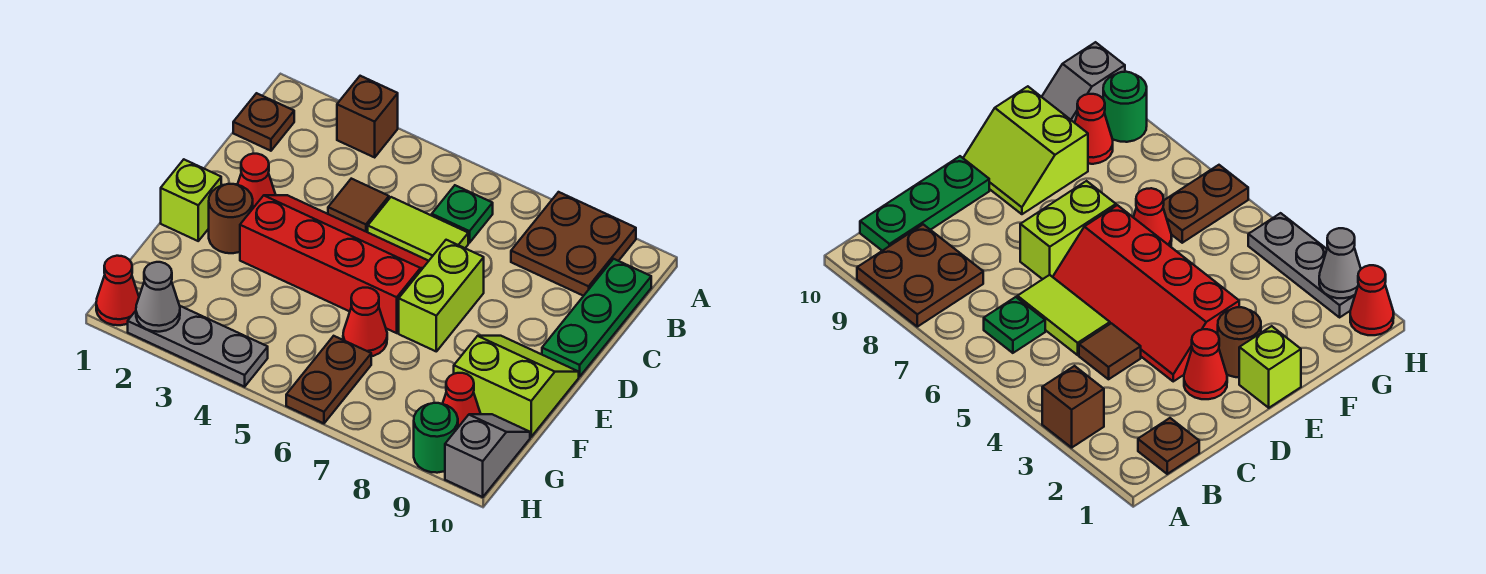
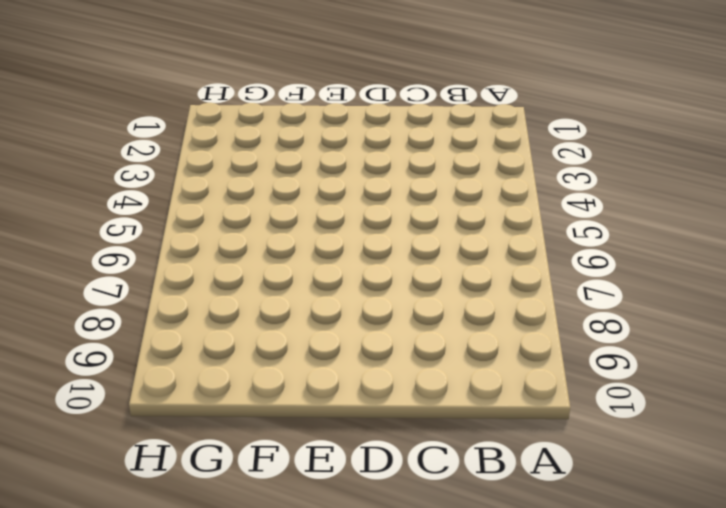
none -> brown 1x1 brick [337,76,398,157]
none -> brown 2x2 plate [511,192,636,296]
none -> brown 1x1 plate [233,93,294,151]

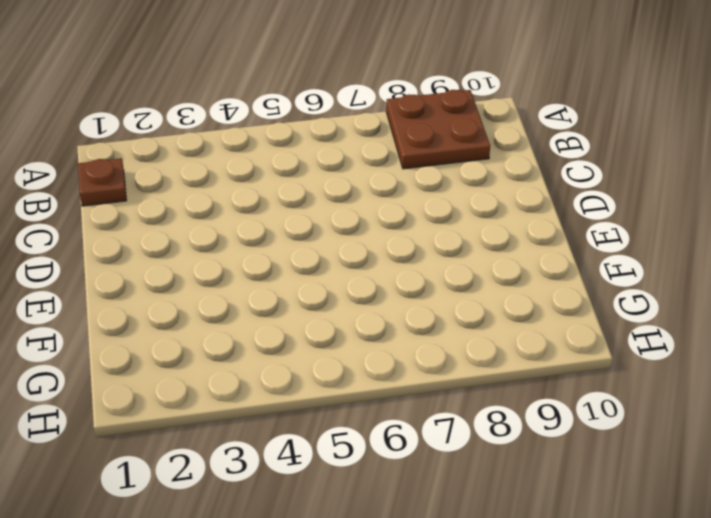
none -> brown 1x1 brick [337,76,398,157]
none -> green 1x1 plate [432,185,493,243]
none -> green 1x3 plate [542,259,651,377]

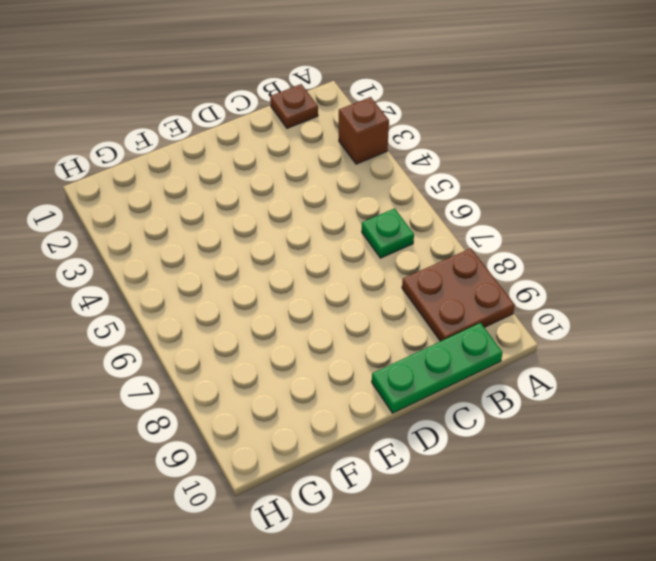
none -> brown 1x1 tile [328,179,389,232]
none -> lime 1x2 tile [368,197,468,261]
none -> red 1x1 cone [237,154,276,208]

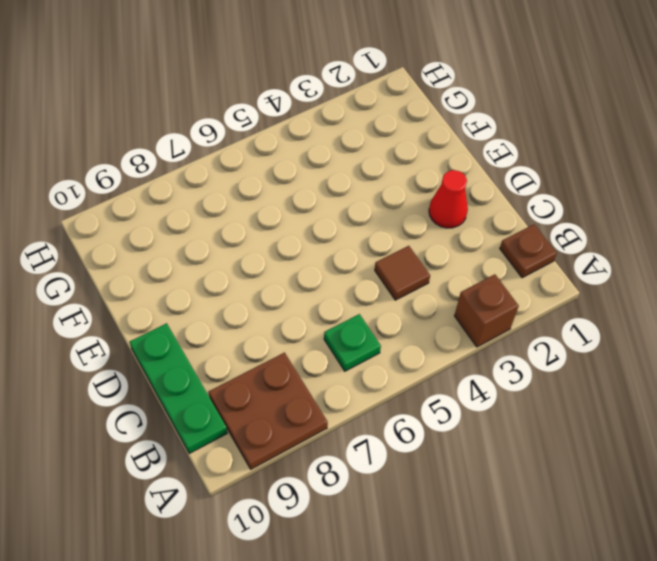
none -> lime 1x2 tile [368,197,468,261]
none -> red 2x4 slope [240,195,428,333]
none -> lime 1x2 brick [399,240,484,351]

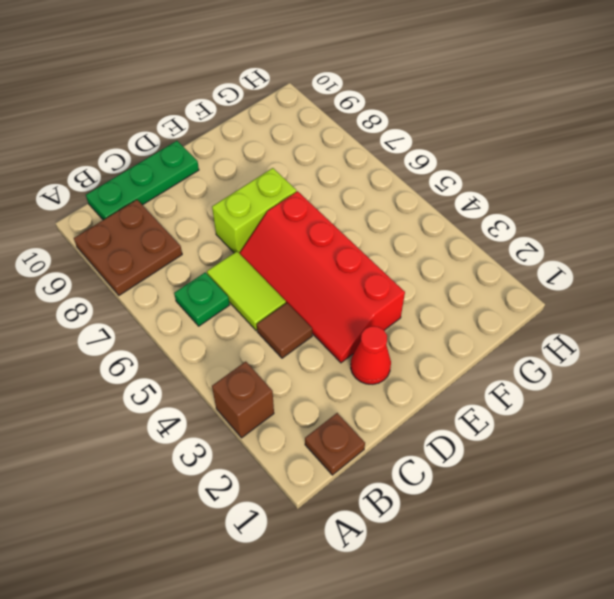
none -> lime 1x1 brick [161,160,221,241]
none -> brown 1x1 round brick [209,184,253,253]
none -> lime 2x2 slope [454,336,579,437]

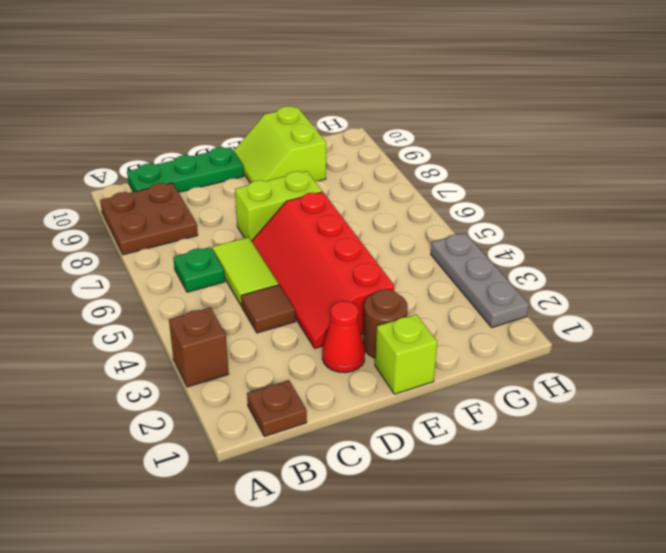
none -> red 1x1 cone [343,288,387,356]
none -> brown 1x2 plate [286,336,371,423]
none -> red 1x1 cone [443,373,481,427]

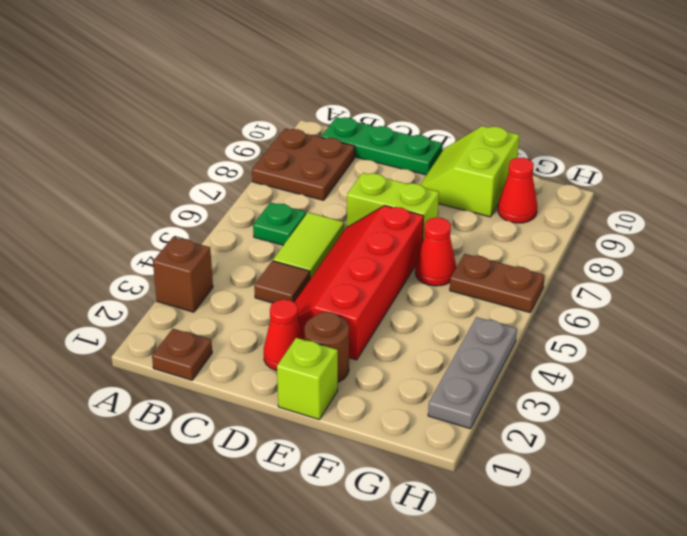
none -> grey 1x2 slope [445,414,530,497]
none -> red 1x1 cone [96,256,139,325]
none -> green 1x1 round brick [414,403,458,473]

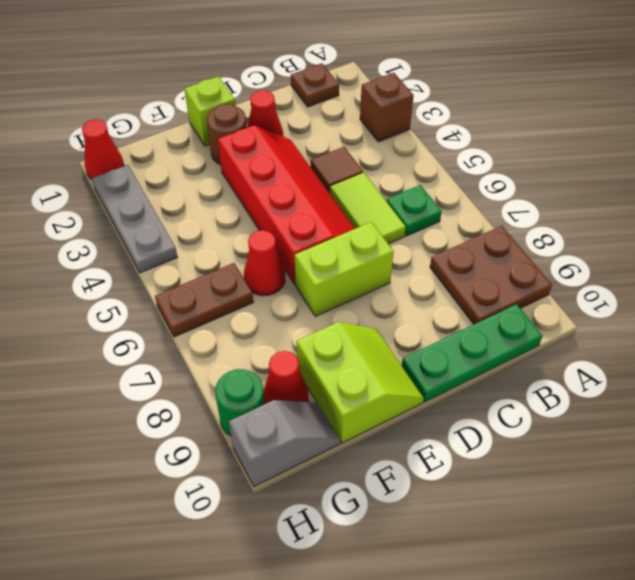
none -> grey 1x1 cone [136,262,180,332]

